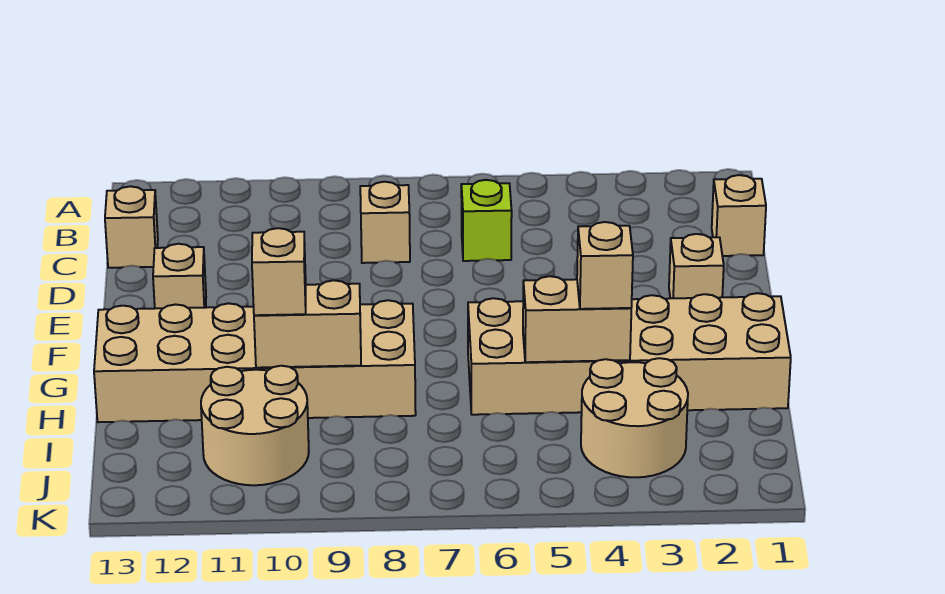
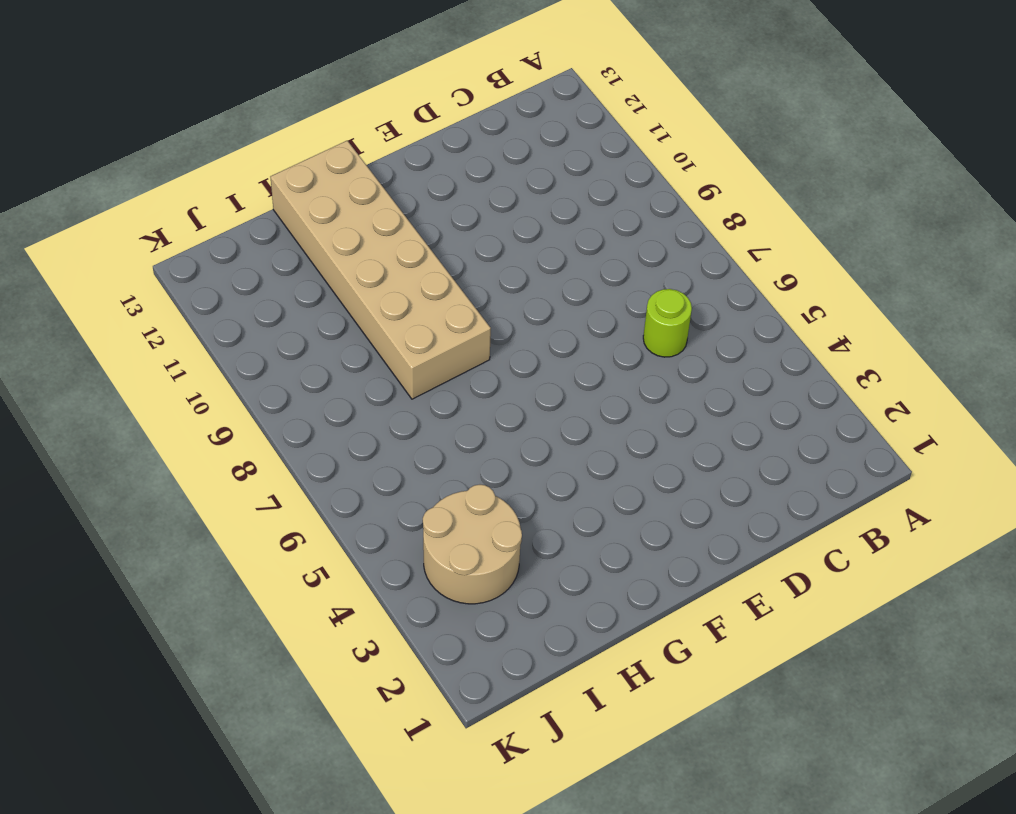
lime 1x1 round brick [643,289,692,357] -> lime 1x1 brick [461,180,512,261]
none -> tan 1x1 brick [712,175,766,256]
none -> tan 1x1 brick [360,182,410,263]
none -> tan 1x1 brick [105,186,158,268]

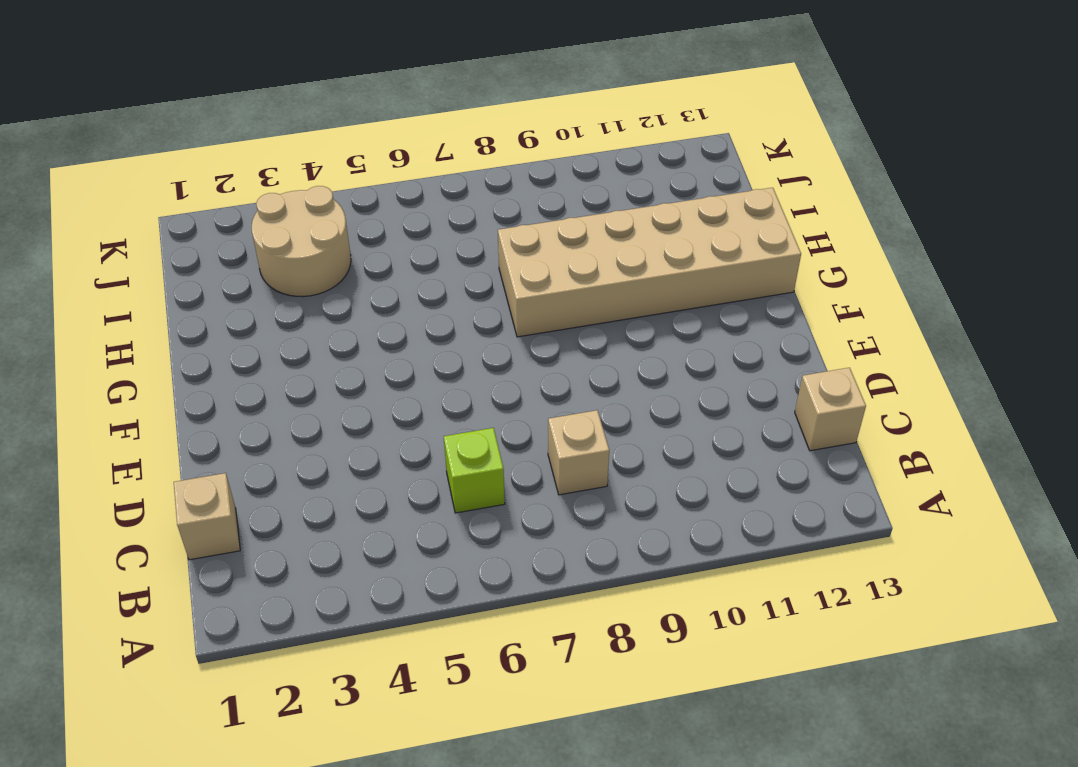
none -> tan 1x1 brick [669,234,724,298]
none -> tan 1x1 brick [153,244,206,308]
none -> tan 2x6 brick [468,293,791,415]

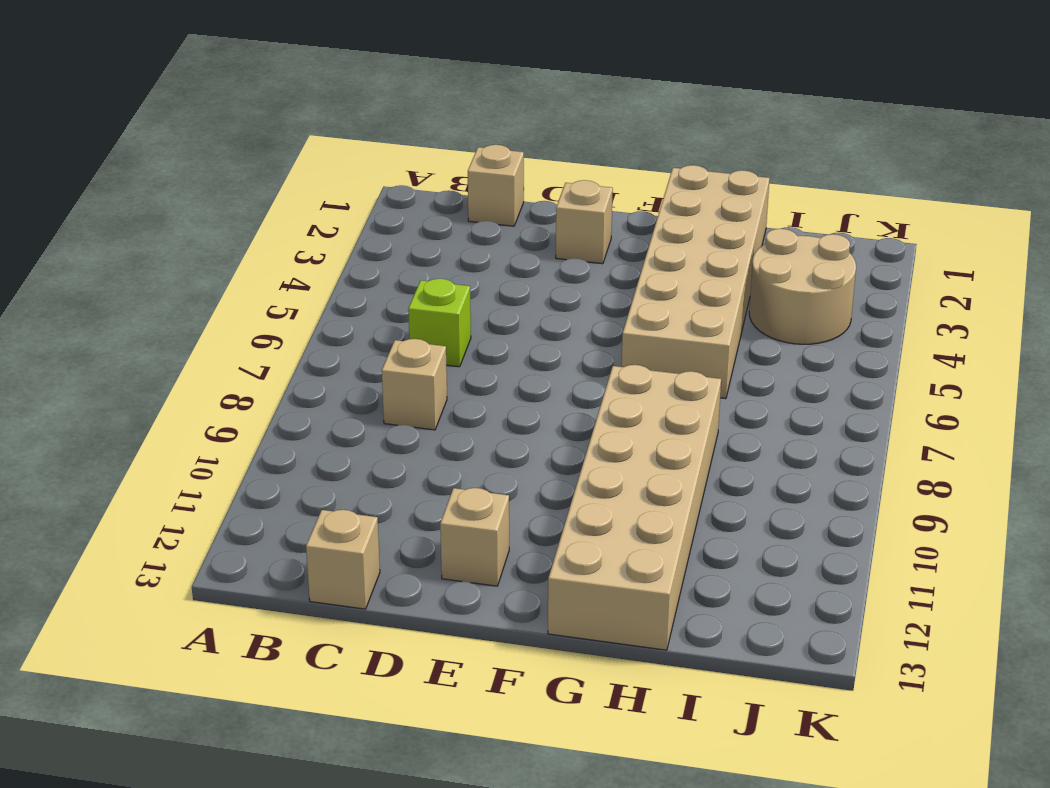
none -> tan 2x2 round brick [201,366,309,485]
none -> tan 1x2 brick [523,276,631,362]
none -> tan 1x2 brick [254,280,361,368]

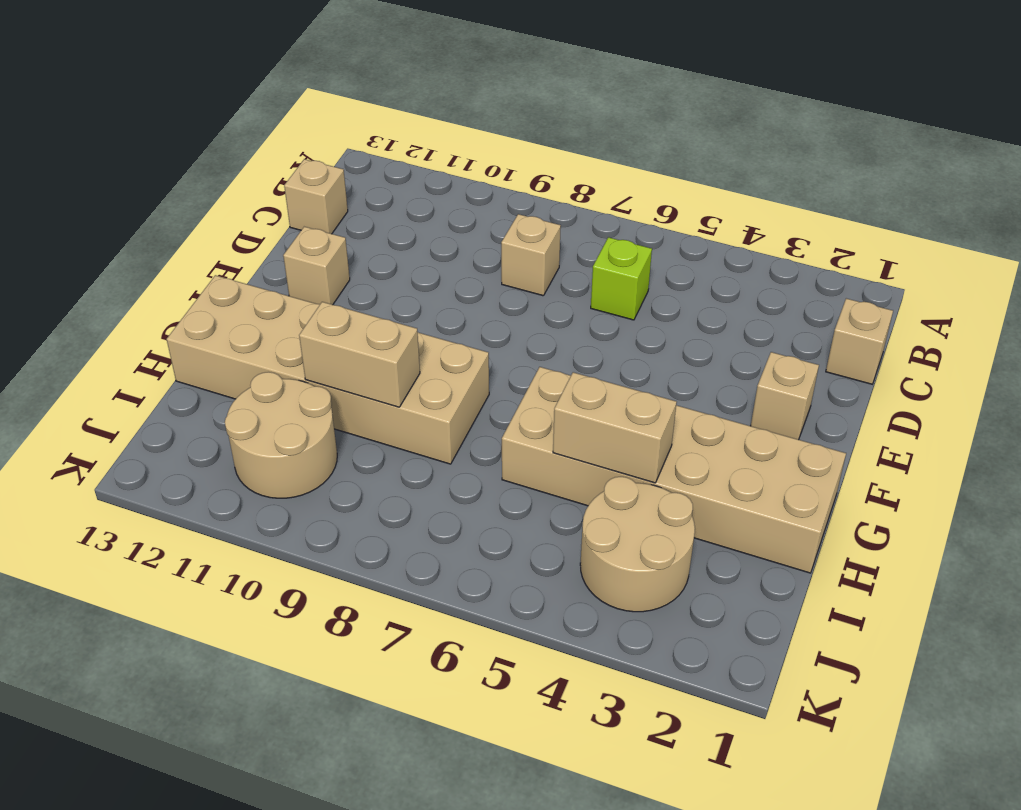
none -> tan 1x1 brick [577,222,633,309]
none -> tan 1x1 brick [252,228,306,315]

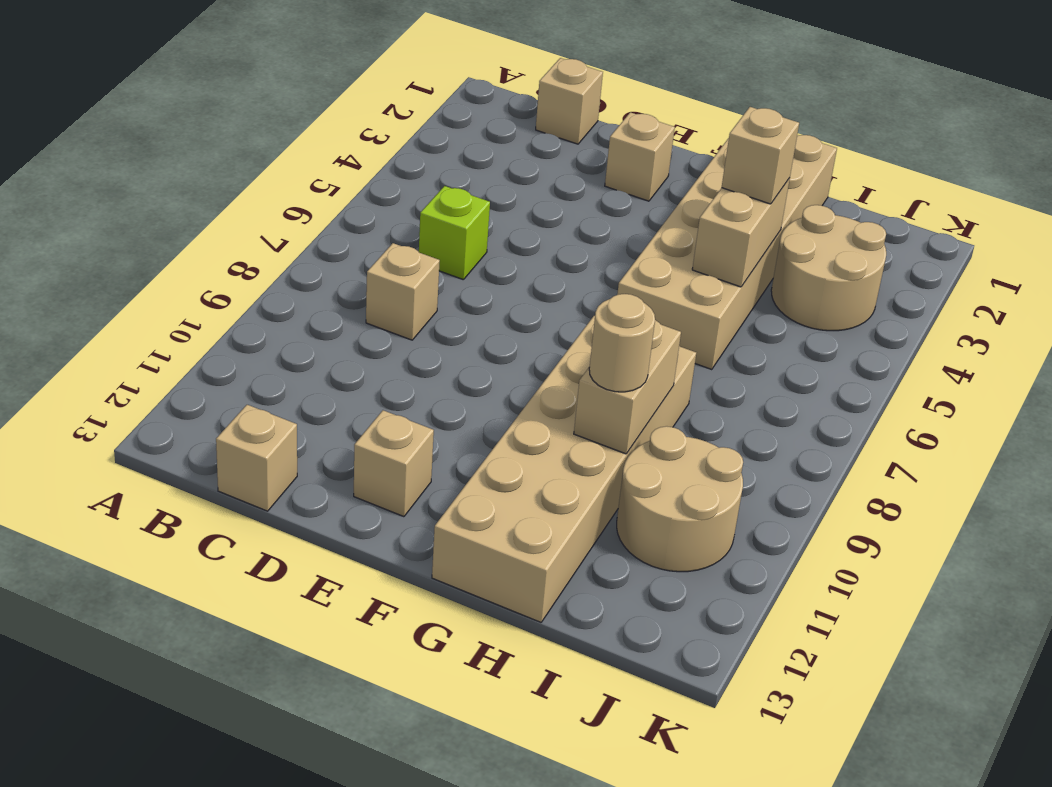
tan 1x1 round brick [589,294,655,392] -> tan 1x1 brick [252,228,306,315]

